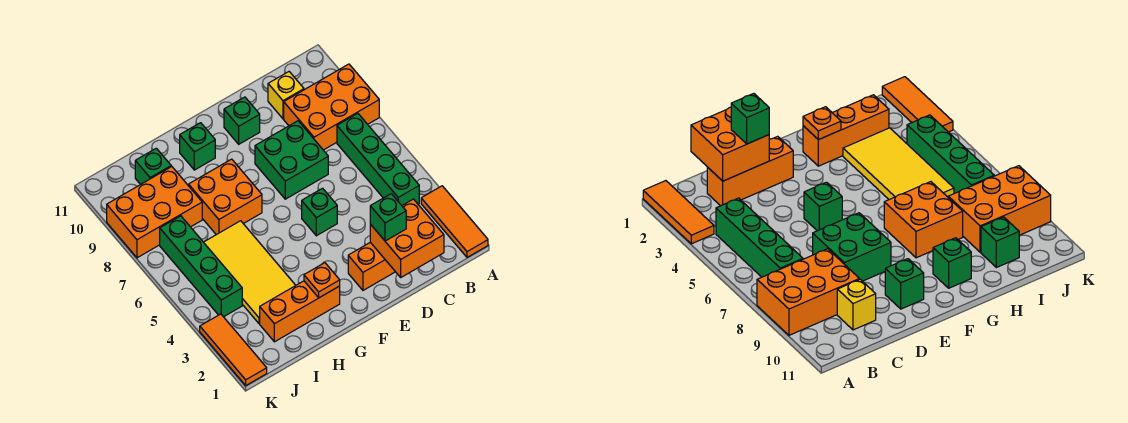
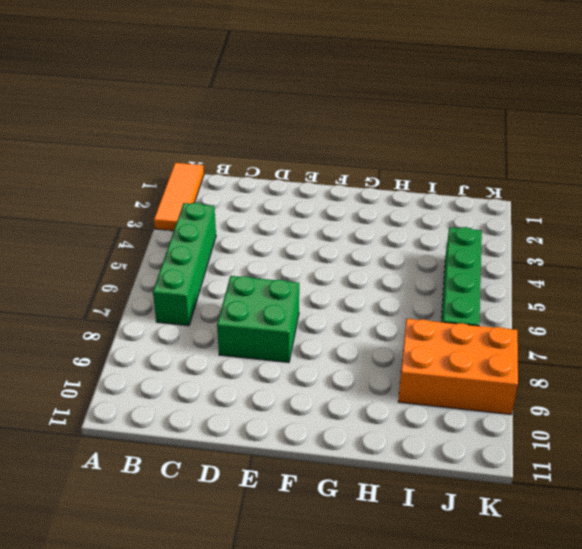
none -> orange 2x3 brick [284,64,379,150]
none -> orange 1x3 brick [348,242,395,290]
none -> yellow 1x1 brick [268,72,304,119]

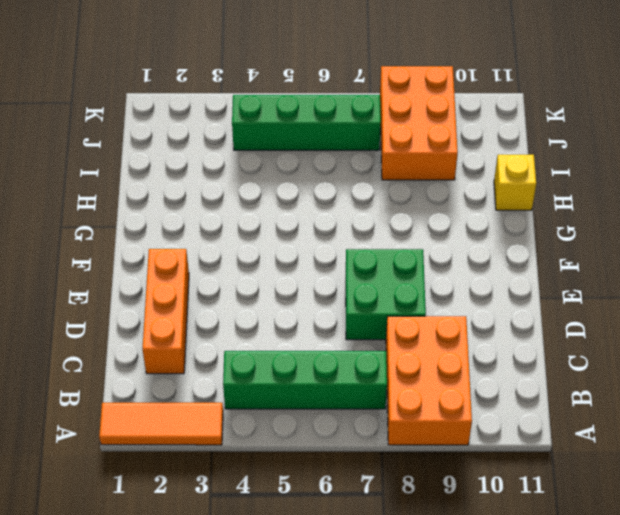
yellow 1x1 brick [494,155,536,210] -> yellow 1x1 brick moved to [268,72,304,119]
none -> green 1x1 brick [302,188,337,236]
none -> green 1x1 brick [224,97,260,144]
none -> orange 1x3 brick [260,281,340,342]

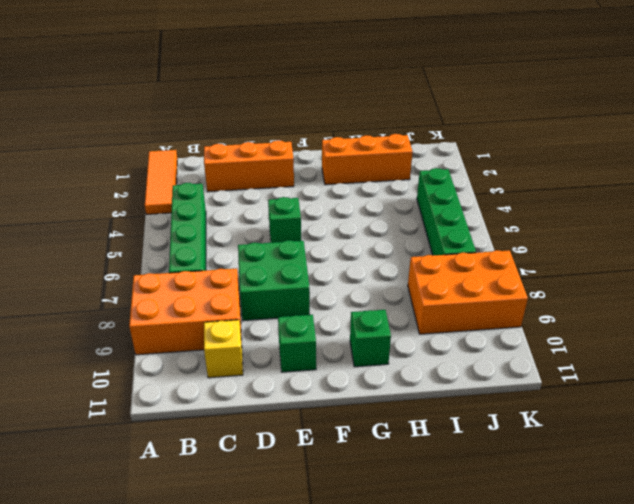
none -> orange 2x2 brick [189,159,262,235]
none -> yellow 2x4 tile [204,221,296,323]
none -> green 1x1 brick [135,148,171,185]

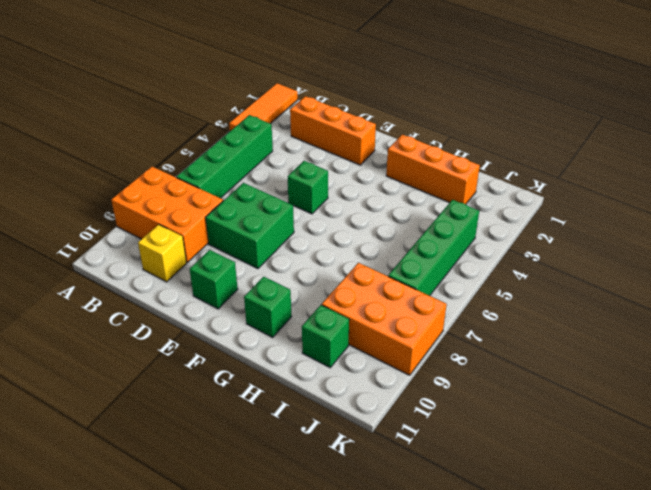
none -> orange 2x2 brick [189,159,262,235]
none -> yellow 2x4 tile [204,221,296,323]
none -> orange 1x3 tile [200,314,267,385]

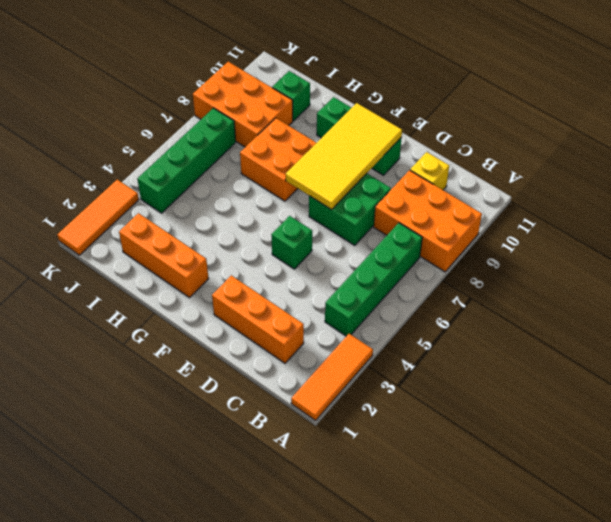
yellow 2x4 tile [286,103,402,210] -> yellow 2x4 tile moved to [204,221,296,323]
none -> orange 2x2 brick [370,199,444,277]
none -> orange 1x1 plate [304,263,340,298]
none -> green 1x1 brick [370,194,406,241]

